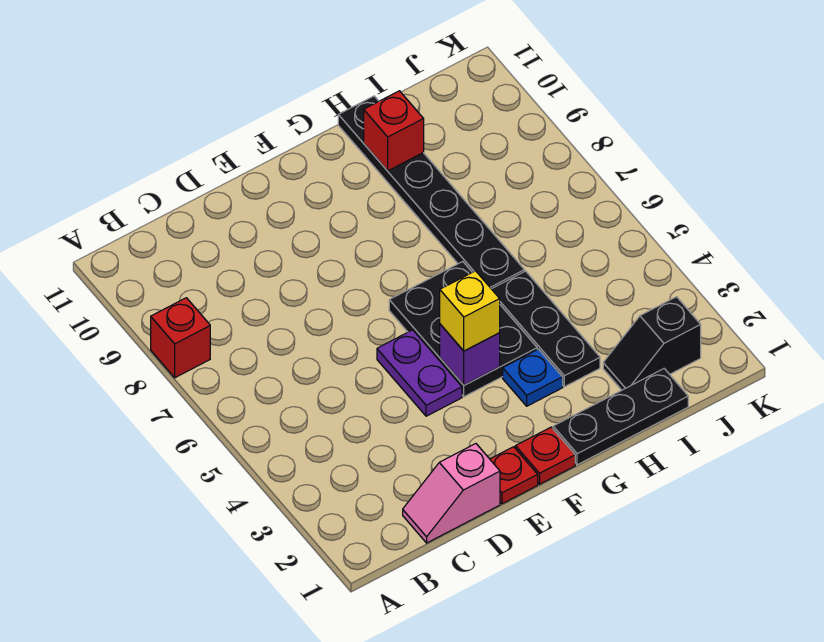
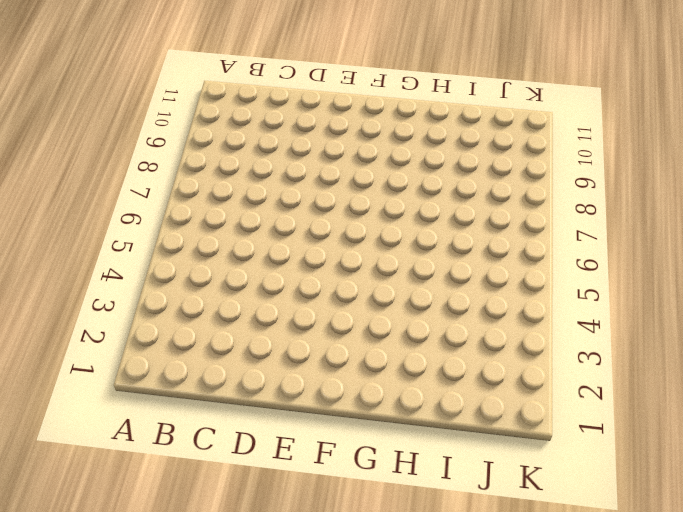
none -> red 1x1 brick [151,298,210,378]
none -> pink 1x2 slope [403,444,500,543]
none -> red 1x1 plate [490,447,538,504]

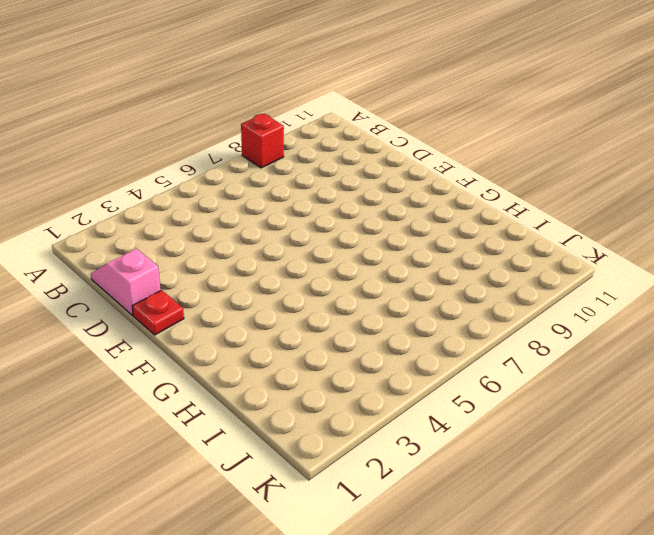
none -> purple 1x2 plate [377,330,462,416]
none -> red 1x1 plate [515,427,575,484]
none -> black 2x3 plate [389,262,537,397]

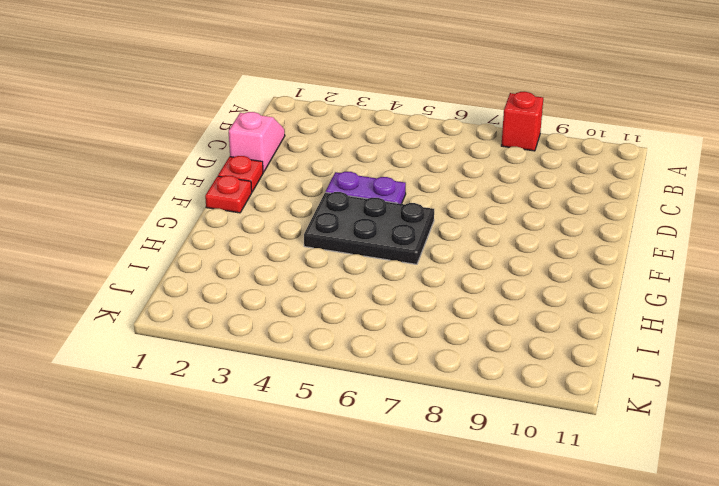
none -> black 1x3 plate [553,369,688,465]
none -> blue 1x1 plate [503,349,563,406]
none -> black 1x3 plate [492,271,600,387]

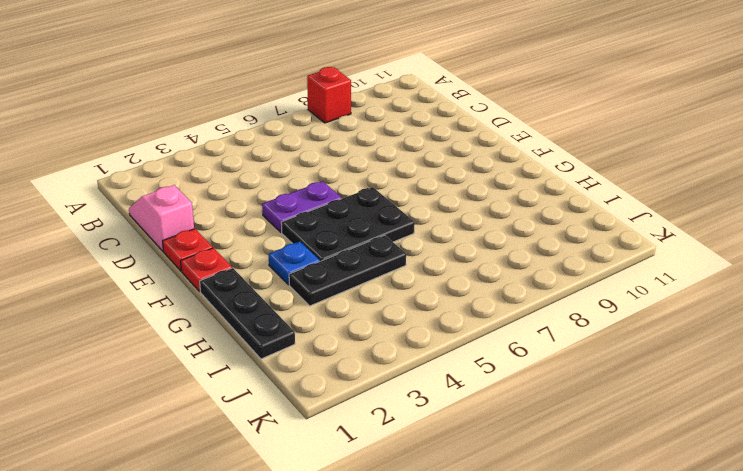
none -> black 1x6 plate [338,96,524,289]
none -> black 1x2 slope [603,297,701,390]
none -> purple 1x1 brick [440,324,500,385]

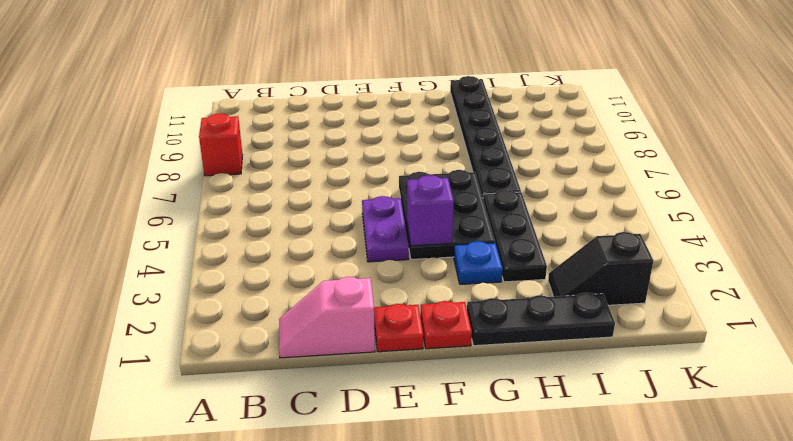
none -> red 1x1 brick [364,91,424,171]
none -> yellow 1x1 brick [440,271,500,351]

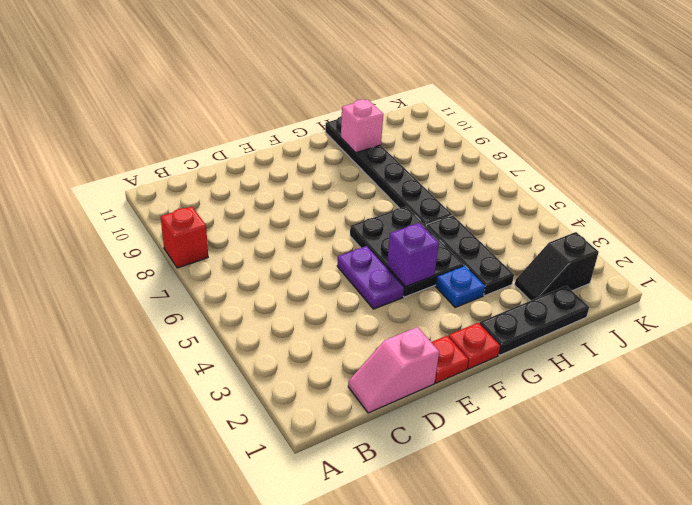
pink 1x1 brick [341,99,383,153] -> red 1x1 brick [364,91,424,171]
none -> yellow 1x1 brick [440,271,500,351]

